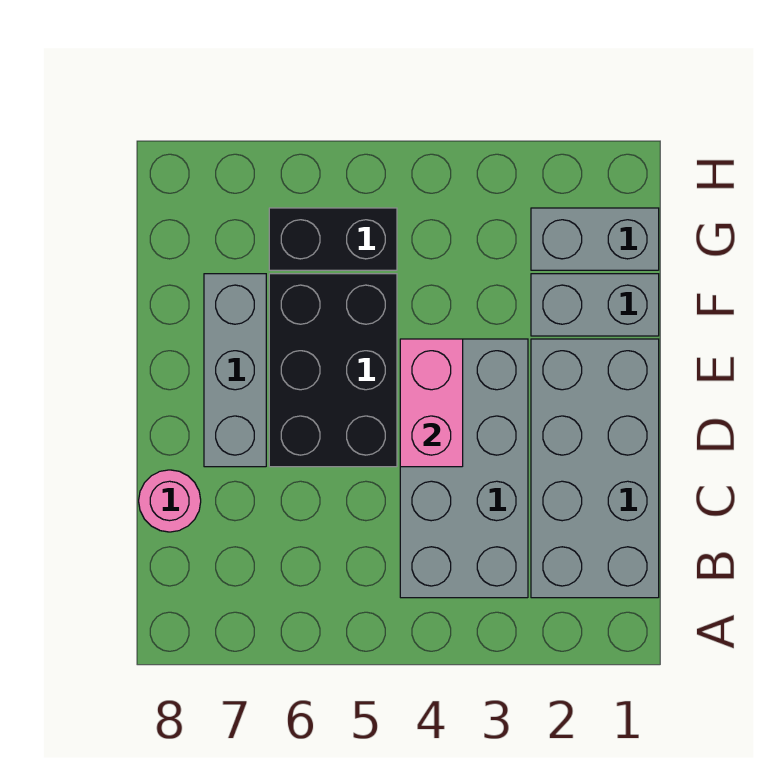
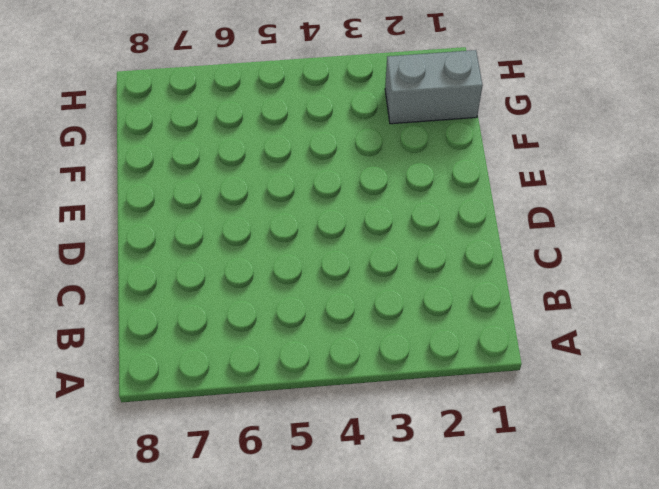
none -> grey 2x4 brick [531,339,659,598]
none -> grey 2x4 brick [400,339,528,598]

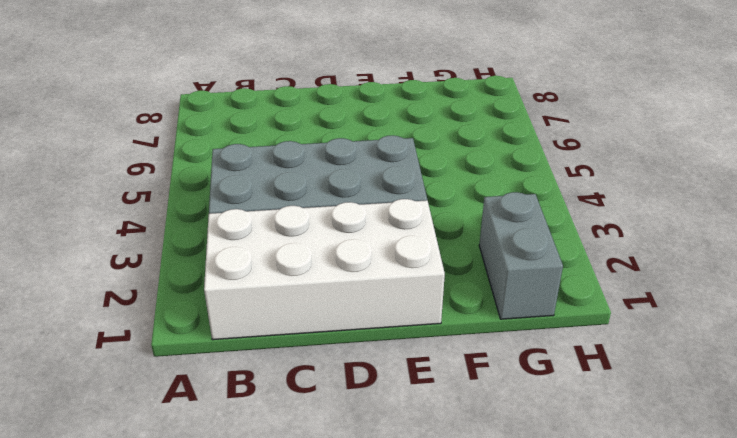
white 2x4 brick [204,199,445,340] -> grey 2x4 brick [531,339,659,598]
none -> pink 1x1 round brick [139,470,201,532]
none -> black 2x3 brick [269,274,397,467]

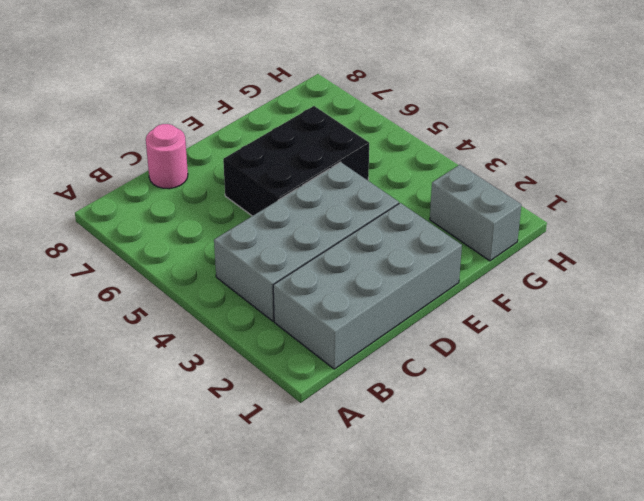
none -> grey 1x3 brick [204,274,266,467]
none -> grey 1x2 brick [531,274,659,336]

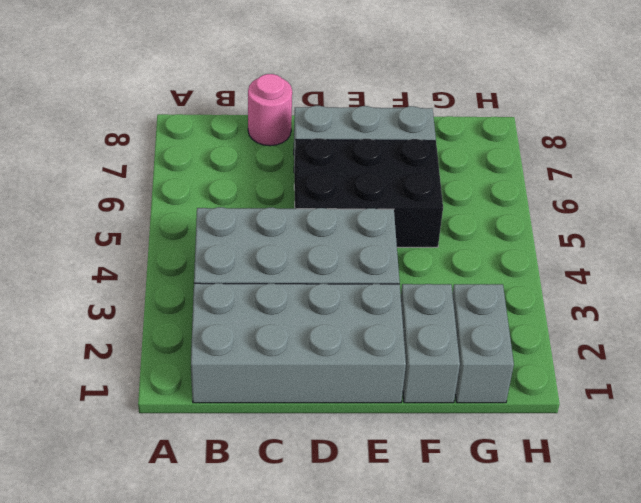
none -> black 1x2 brick [269,208,397,270]
none -> pink 1x2 brick [400,339,463,467]

